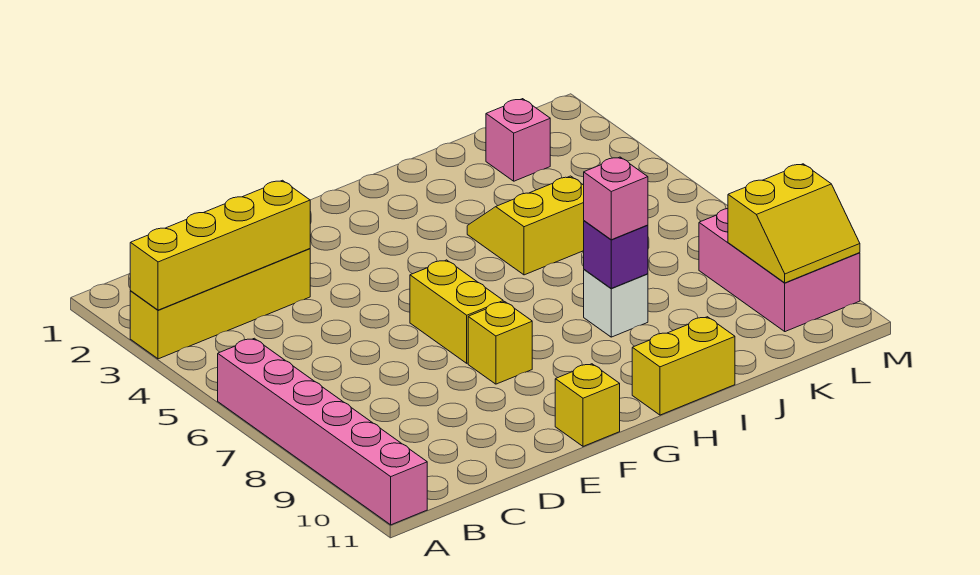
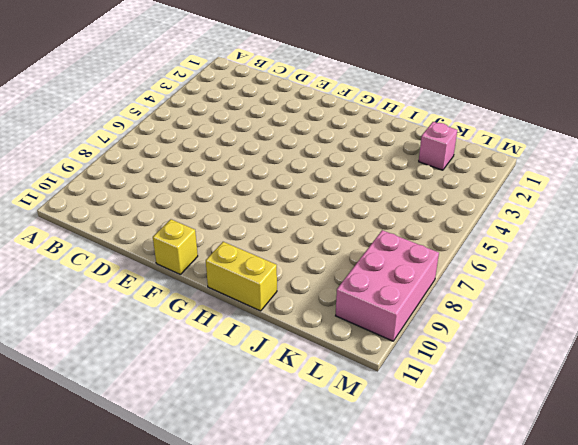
none -> yellow 1x4 brick [130,249,310,359]
none -> pink 1x6 brick [218,338,427,525]
none -> yellow 1x2 brick [410,260,503,363]

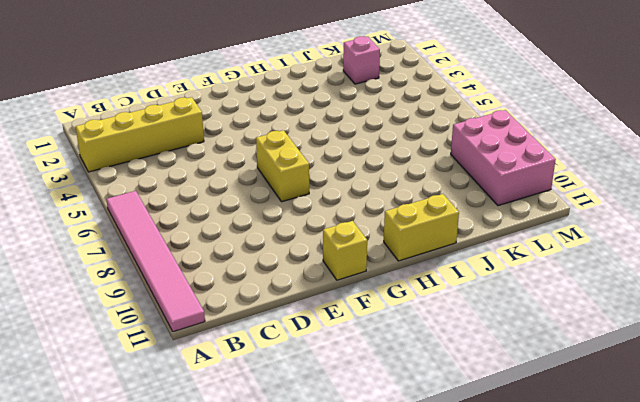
pink 1x6 tile [106,191,205,332] -> pink 1x6 brick [218,338,427,525]
none -> yellow 1x1 brick [468,302,532,384]
none -> yellow 2x2 slope [467,176,584,275]
none -> white 1x1 brick [584,270,648,337]

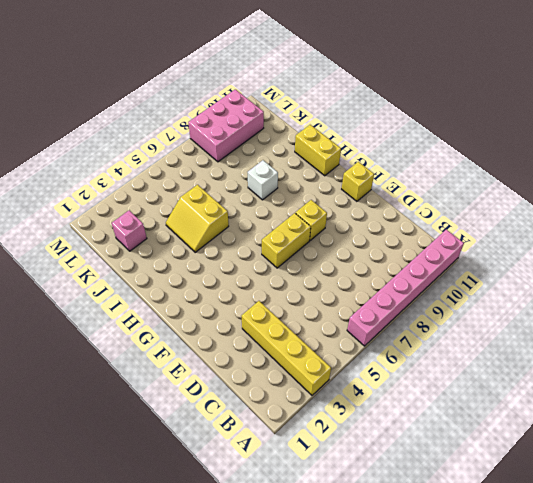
none -> yellow 1x4 brick [130,180,310,310]
none -> purple 1x1 brick [584,221,648,288]
none -> yellow 2x2 slope [728,164,860,283]

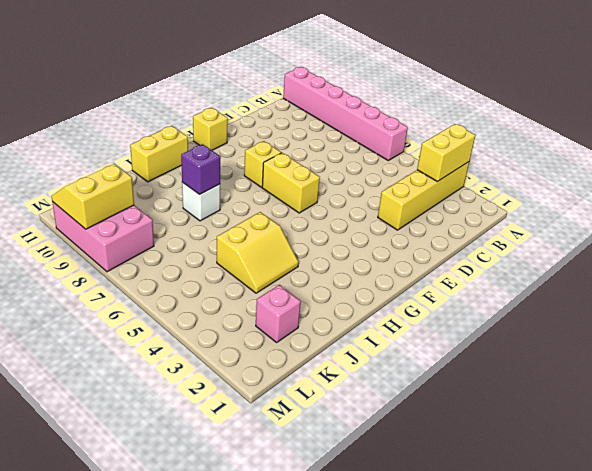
yellow 1x2 brick [417,124,475,181] -> yellow 1x4 brick [130,180,310,310]
none -> pink 1x1 brick [584,157,648,240]

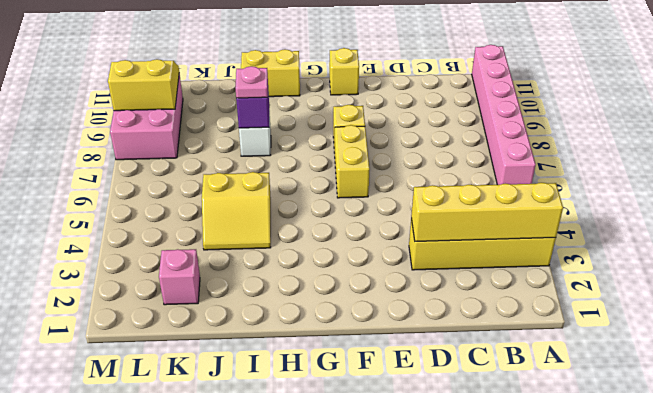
pink 1x1 plate [235,66,268,98] -> pink 1x1 brick [584,157,648,240]

